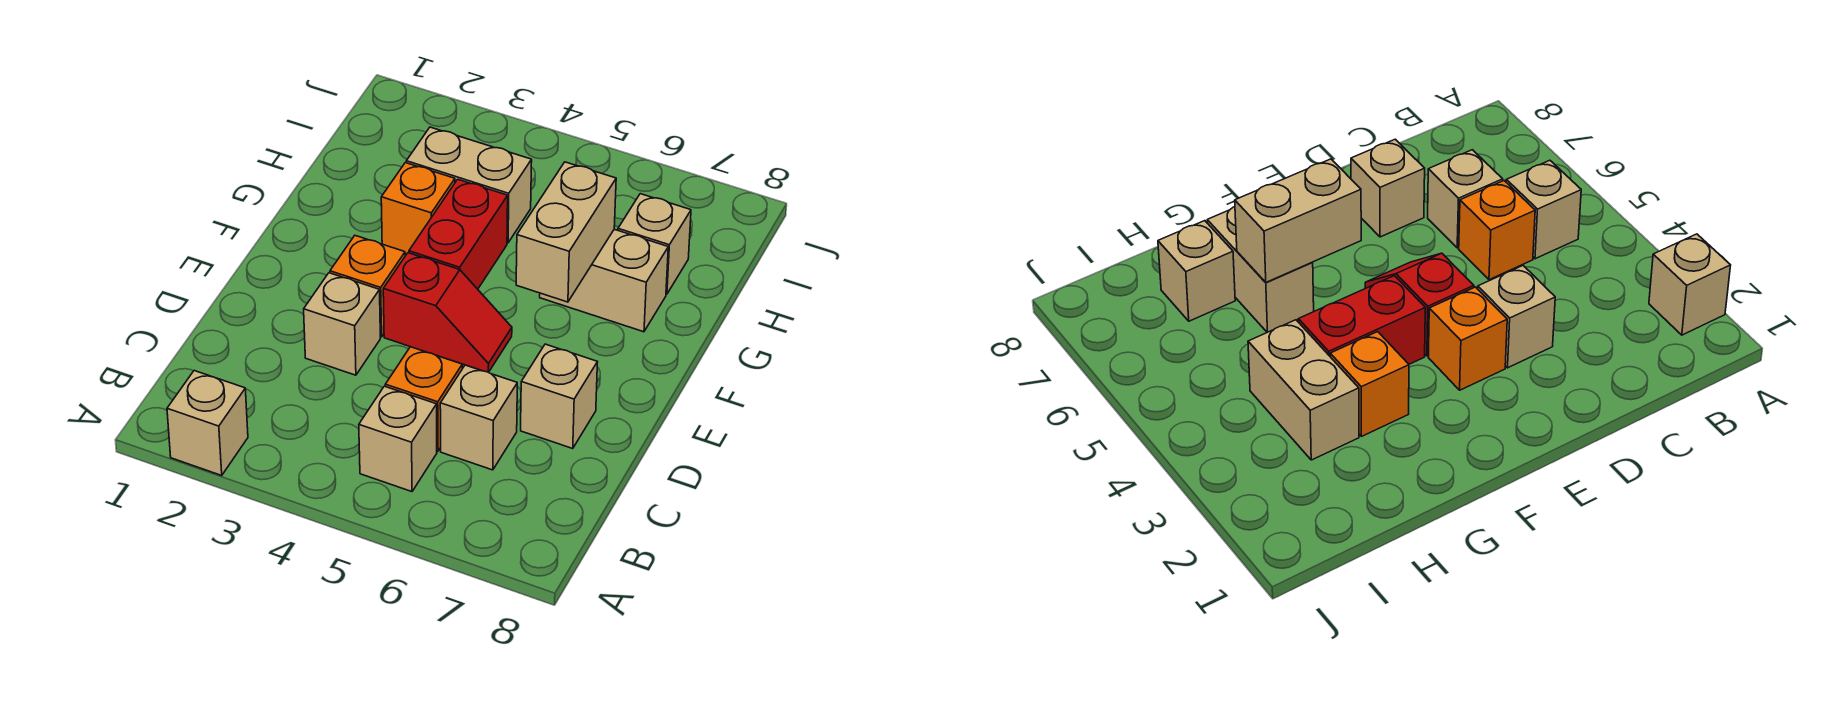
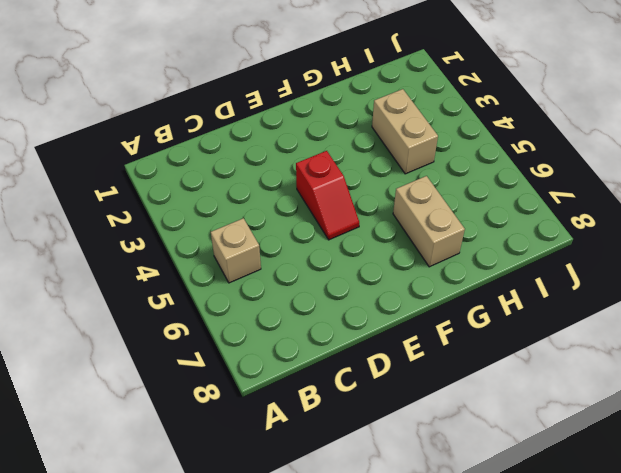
none -> tan 1x1 brick [167,371,248,475]
none -> orange 1x1 brick [385,347,462,451]
none -> tan 1x1 brick [440,365,517,470]

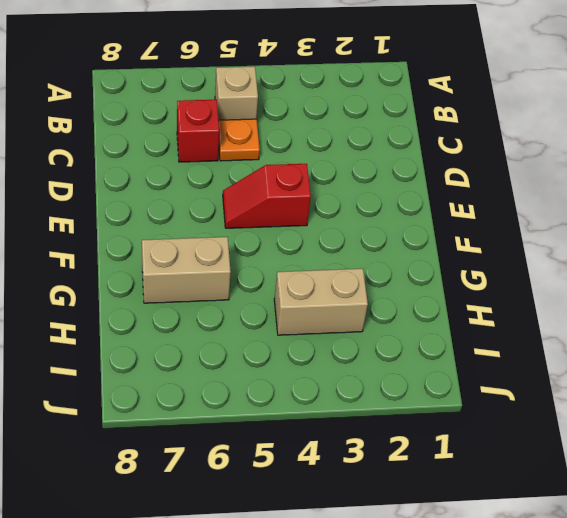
orange 1x1 plate [219,119,260,161] -> orange 1x1 brick [385,347,462,451]
red 1x1 brick [177,100,219,162] -> tan 1x1 brick [440,365,517,470]
none -> tan 1x1 brick [167,371,248,475]
none -> tan 1x1 brick [304,273,380,375]
none -> tan 1x1 brick [521,344,598,448]

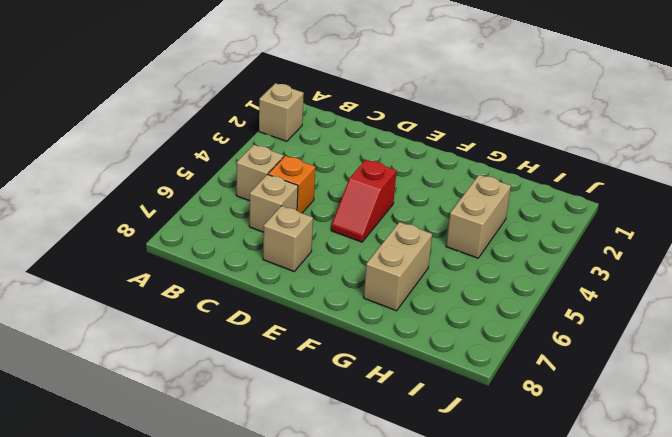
none -> tan 1x1 brick [304,273,380,375]
none -> orange 1x1 brick [330,236,405,337]
none -> red 1x2 brick [409,179,508,289]

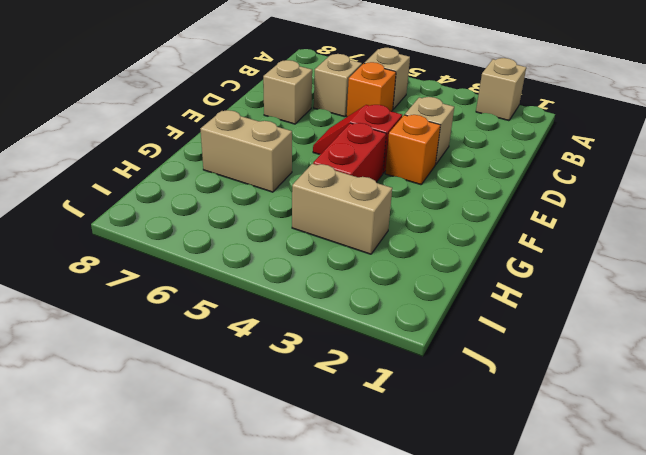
none -> orange 1x1 brick [381,163,455,254]
none -> tan 1x1 brick [618,194,691,294]
none -> tan 1x2 brick [516,162,616,302]

